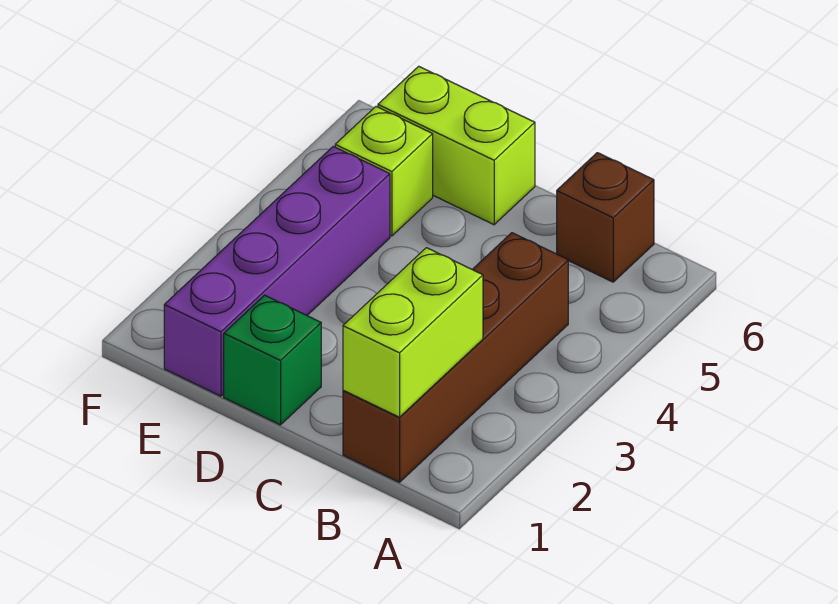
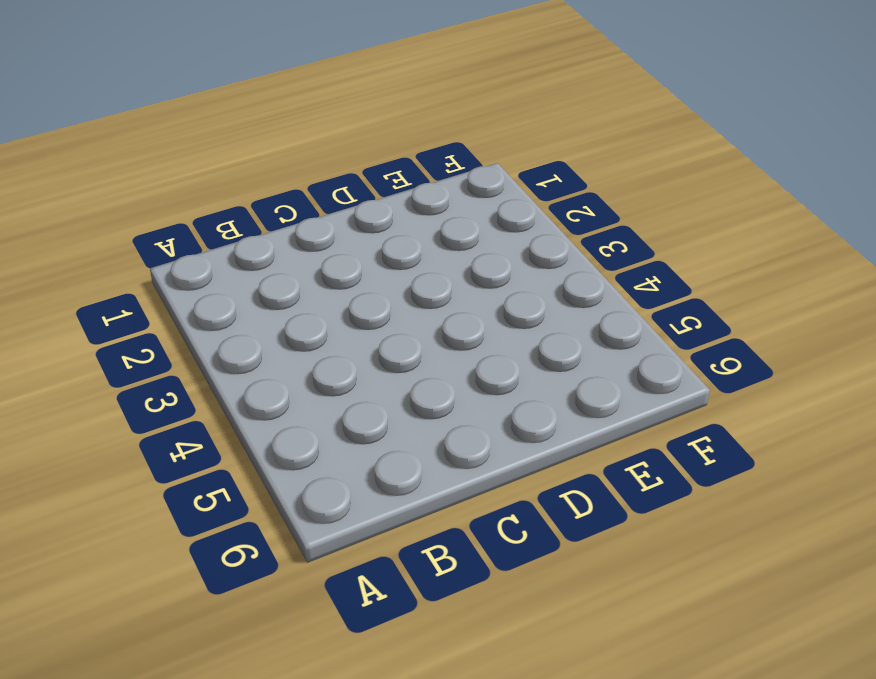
none -> brown 1x4 brick [343,233,568,482]
none -> brown 1x1 brick [557,153,654,282]

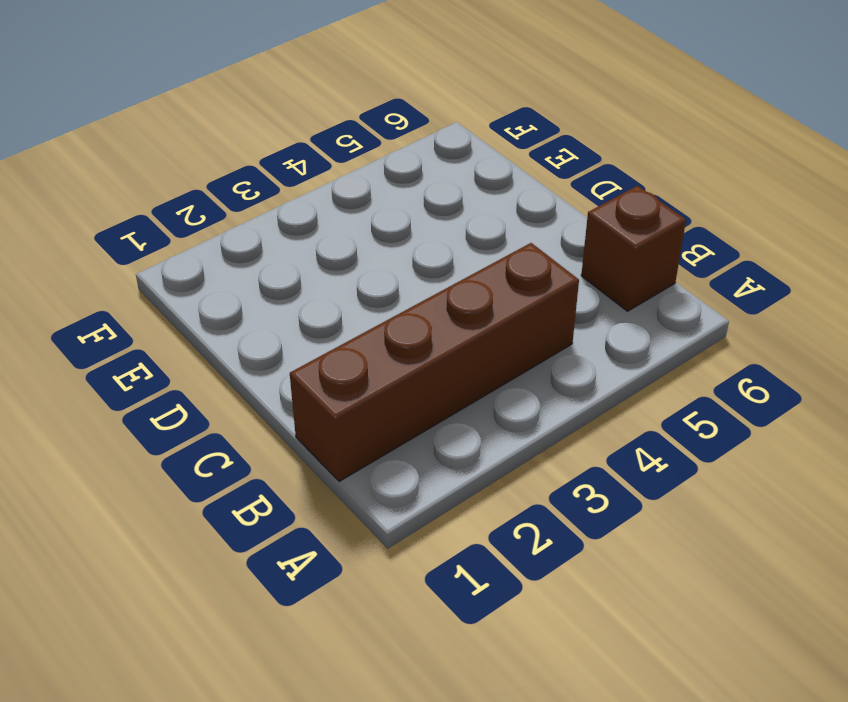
none -> green 1x1 brick [224,295,321,425]
none -> lime 1x2 brick [378,66,535,225]

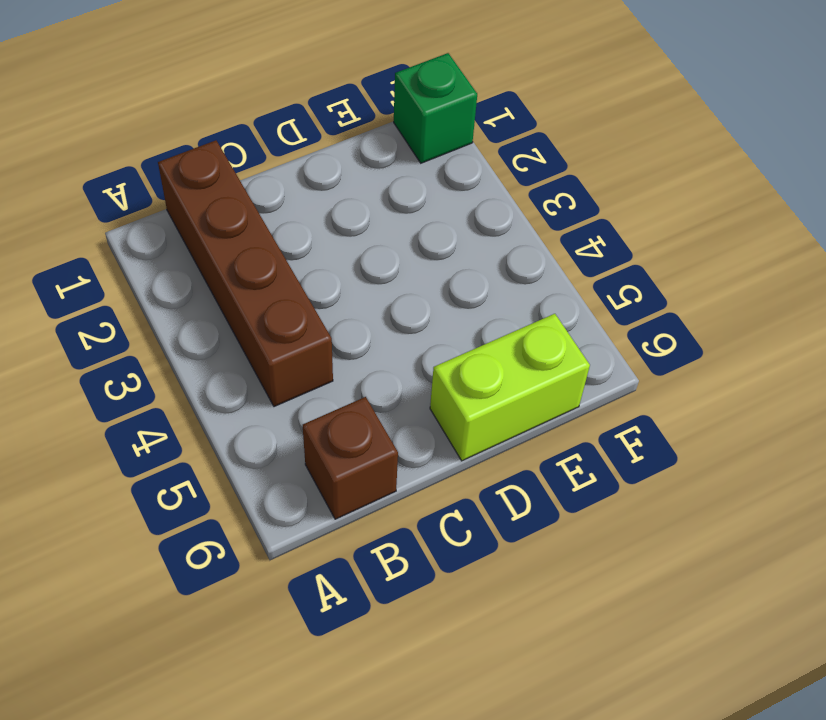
green 1x1 brick [394,53,477,163] -> green 1x1 brick moved to [224,295,321,425]
none -> purple 1x4 brick [164,146,390,396]
none -> lime 1x1 brick [335,107,433,236]

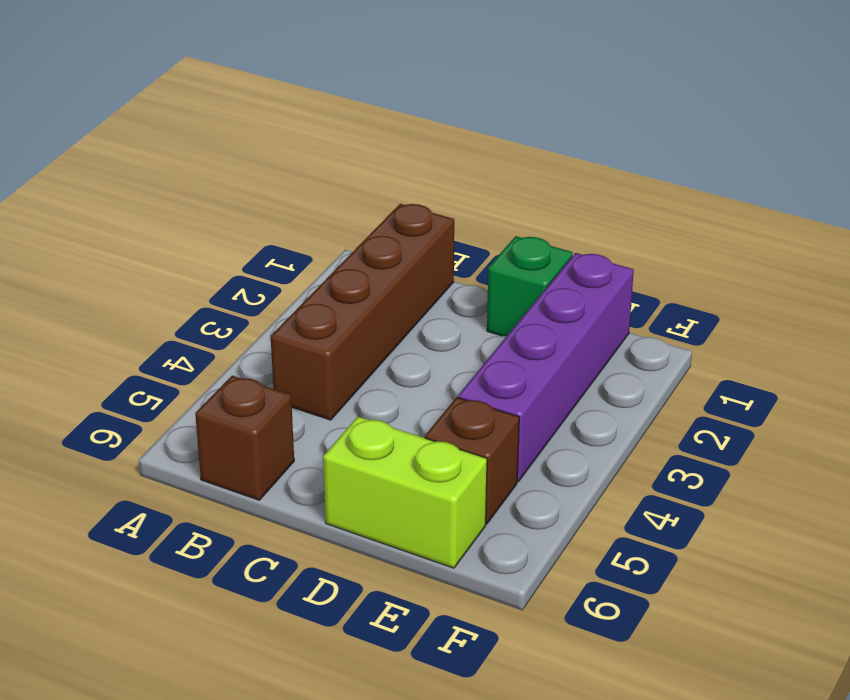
brown 1x1 brick [425,397,519,524] -> lime 1x1 brick [335,107,433,236]
none -> lime 1x2 brick [343,248,483,417]

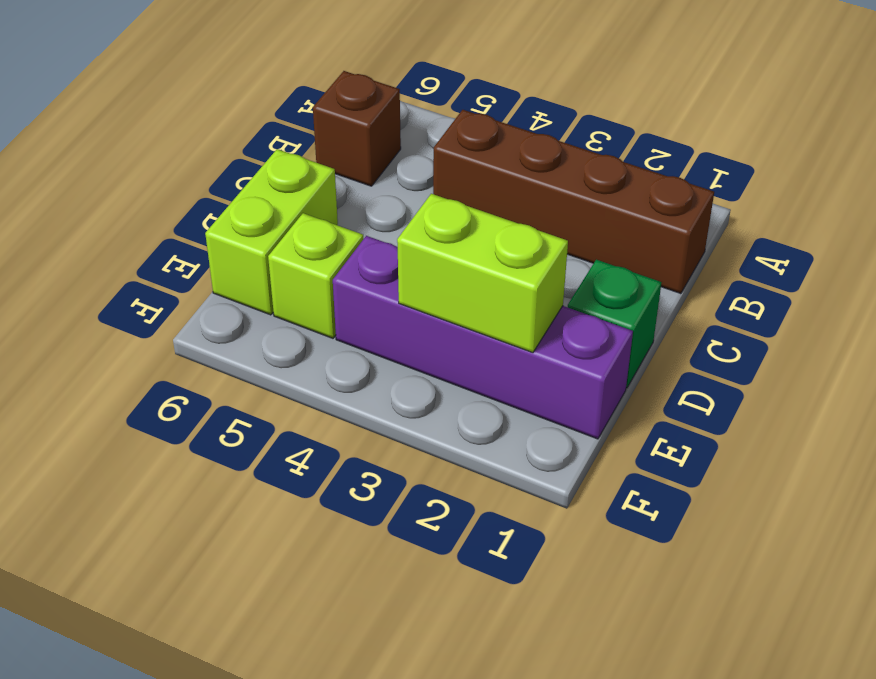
lime 1x2 brick [397,194,568,353] -> lime 1x2 brick moved to [343,248,483,417]

